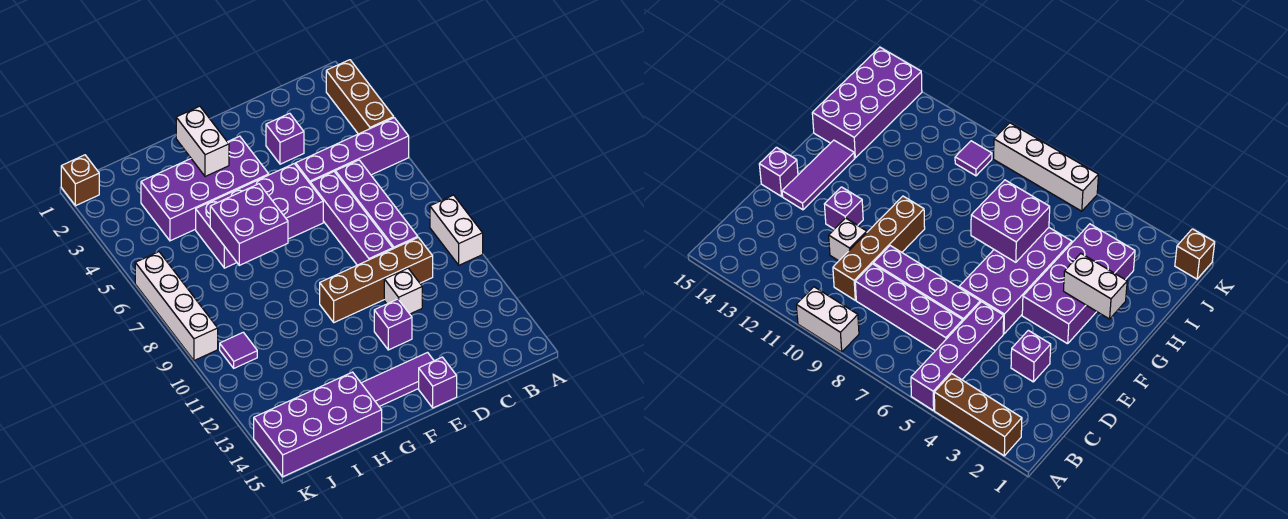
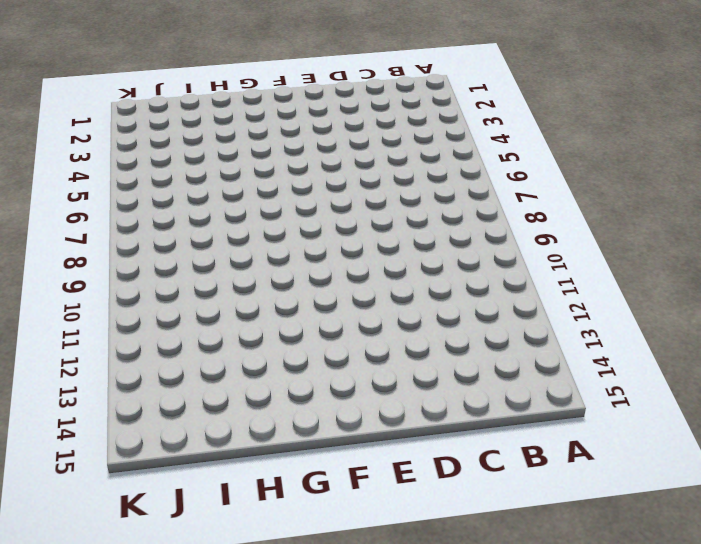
none -> brown 1x3 brick [326,60,394,134]
none -> purple 1x4 brick [296,118,409,183]
none -> white 1x2 brick [430,195,483,265]

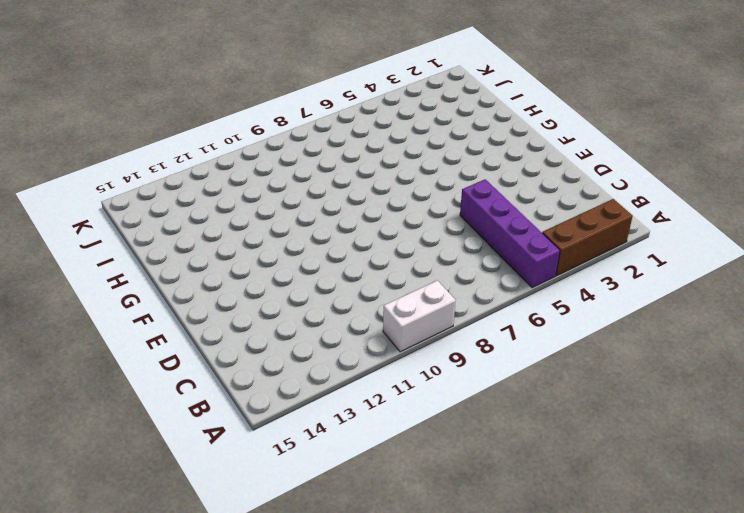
none -> purple 1x4 brick [335,160,418,249]
none -> brown 1x4 brick [320,237,433,322]
none -> purple 1x1 brick [266,113,304,164]

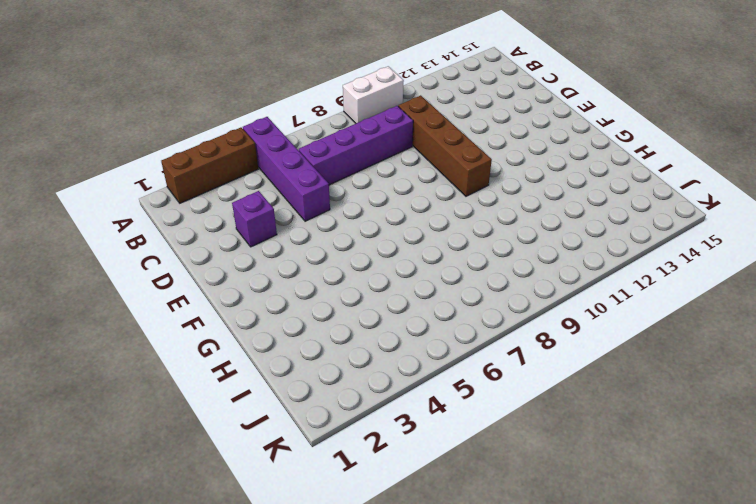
none -> purple 1x4 brick [310,172,393,265]
none -> white 1x1 brick [384,268,422,314]
none -> purple 2x4 brick [196,164,323,268]

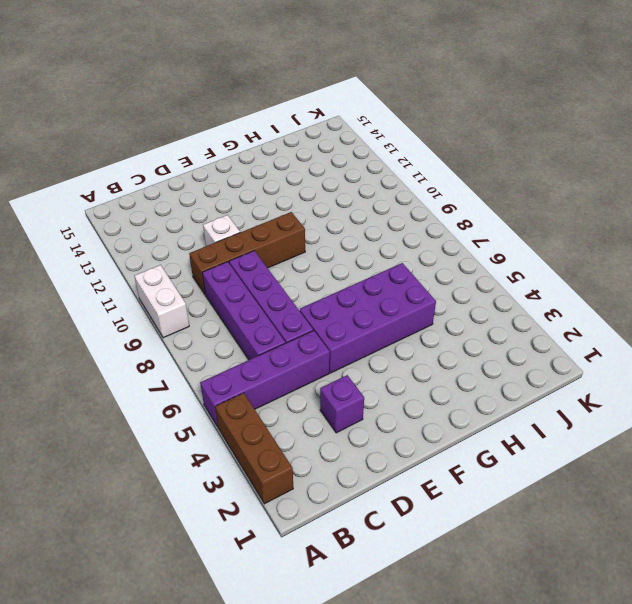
none -> purple 1x1 brick [374,299,412,350]
none -> purple 1x3 tile [361,353,434,406]
none -> purple 1x1 brick [419,357,457,408]

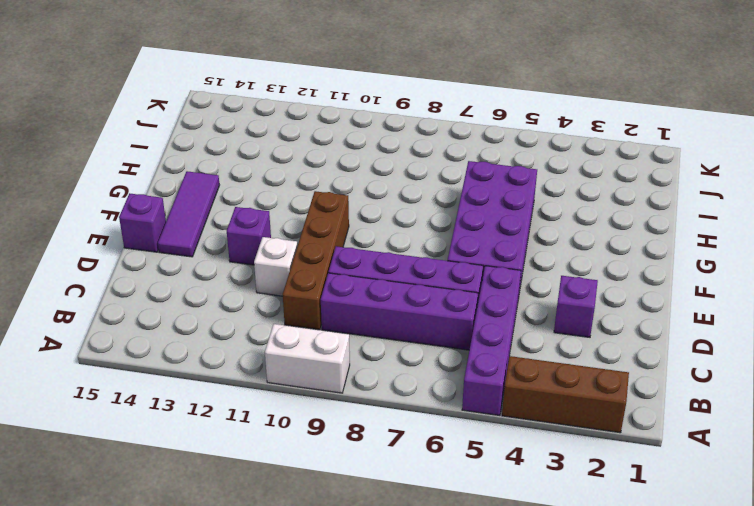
none -> purple 2x4 brick [141,136,269,241]
none -> purple 2x4 brick [254,372,382,477]
none -> purple 1x1 tile [220,332,257,368]

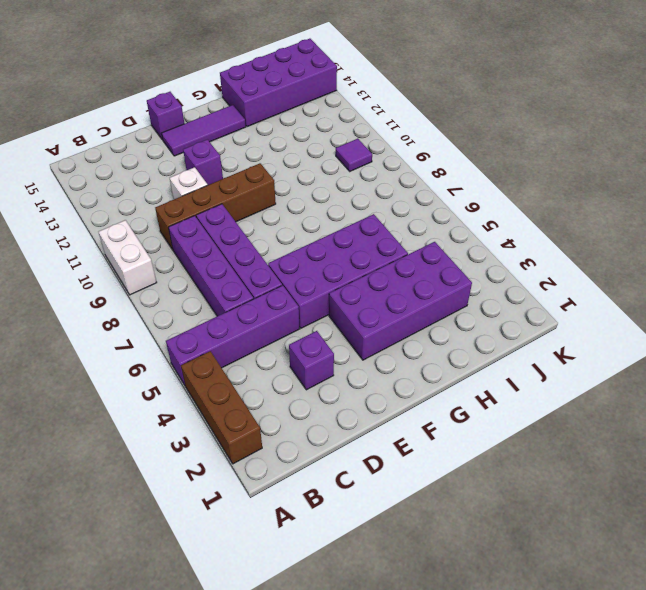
none -> brown 1x1 brick [61,155,99,206]
none -> white 1x4 brick [135,252,218,360]
none -> white 1x2 brick [176,106,229,177]

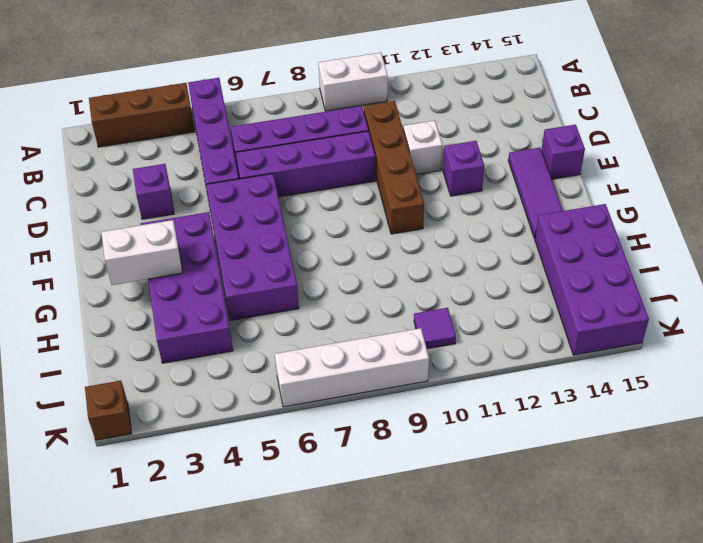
none -> purple 2x2 brick [210,184,288,265]

